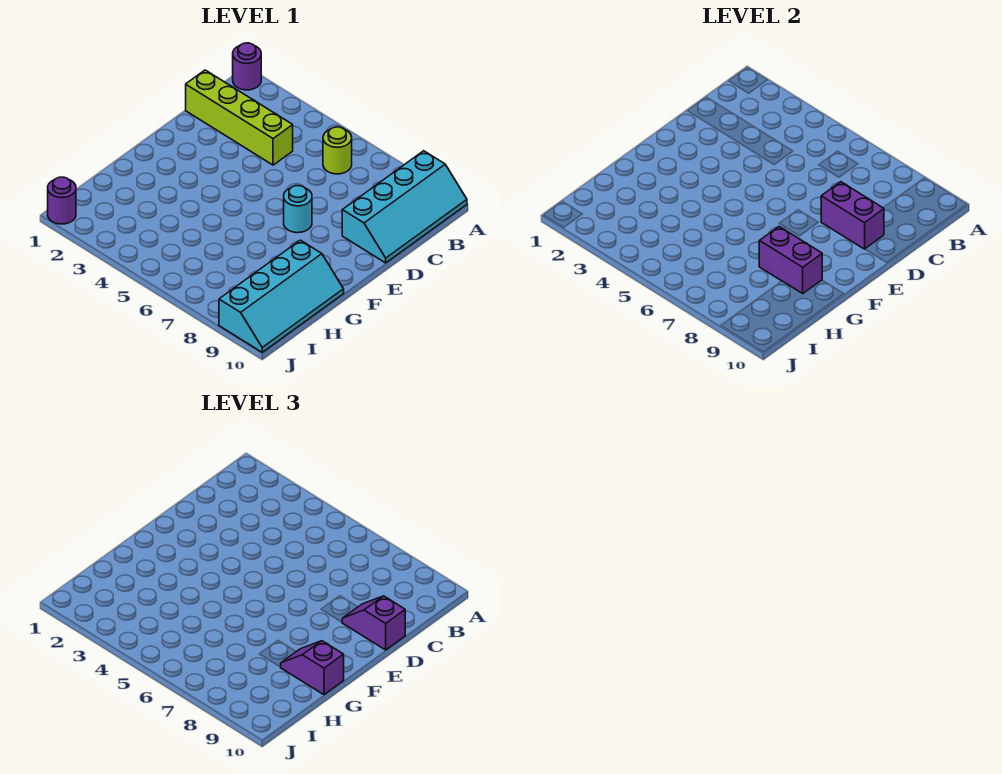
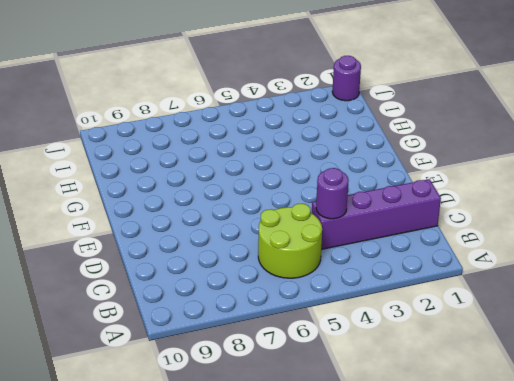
lime 2x2 round brick [258,204,322,278] -> lime 1x1 round brick [323,127,352,174]
purple 1x4 brick [312,179,441,249] -> lime 1x4 brick [186,70,293,165]
purple 1x1 round brick [316,168,349,219] -> purple 1x1 round brick moved to [233,43,261,90]
none -> cyan 2x4 slope [342,151,467,263]
none -> cyan 1x1 round brick [284,186,312,233]

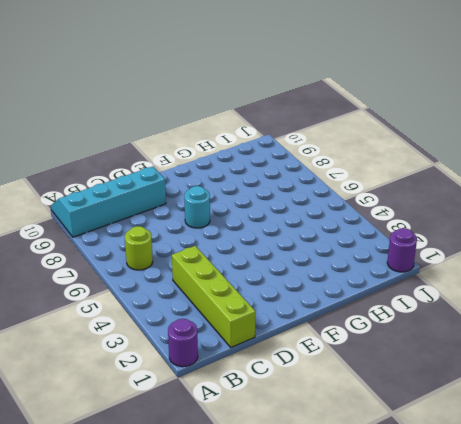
none -> cyan 2x4 slope [219,240,344,352]
none -> purple 1x2 brick [821,182,884,249]

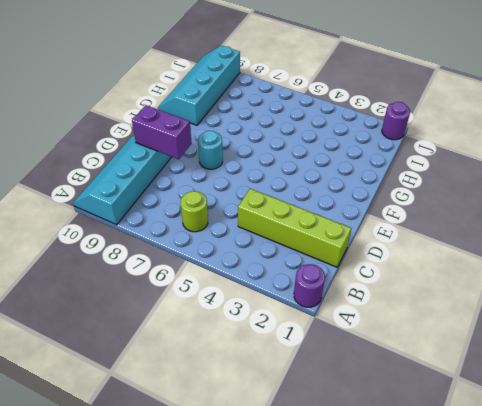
none -> purple 1x2 brick [759,227,822,293]
none -> purple 1x2 slope [342,596,405,650]

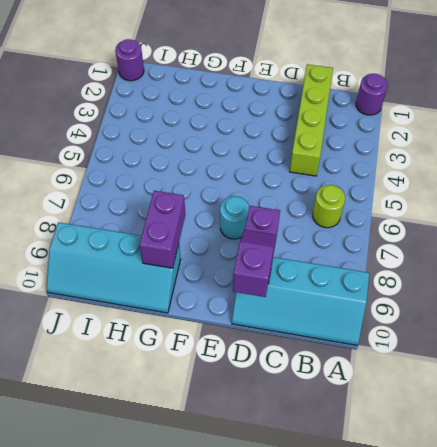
none -> purple 1x2 slope [281,641,344,695]

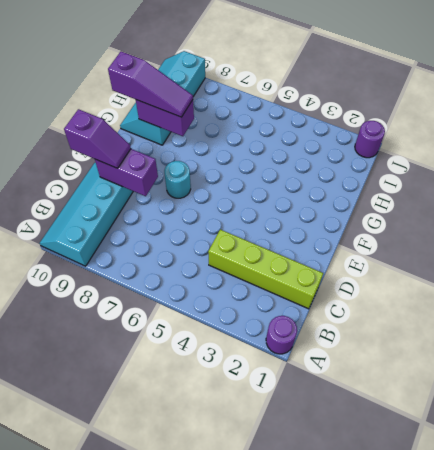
purple 1x3 slope [108,51,193,117] -> purple 1x2 slope [281,641,344,695]
none -> lime 1x1 round brick [323,127,352,174]

